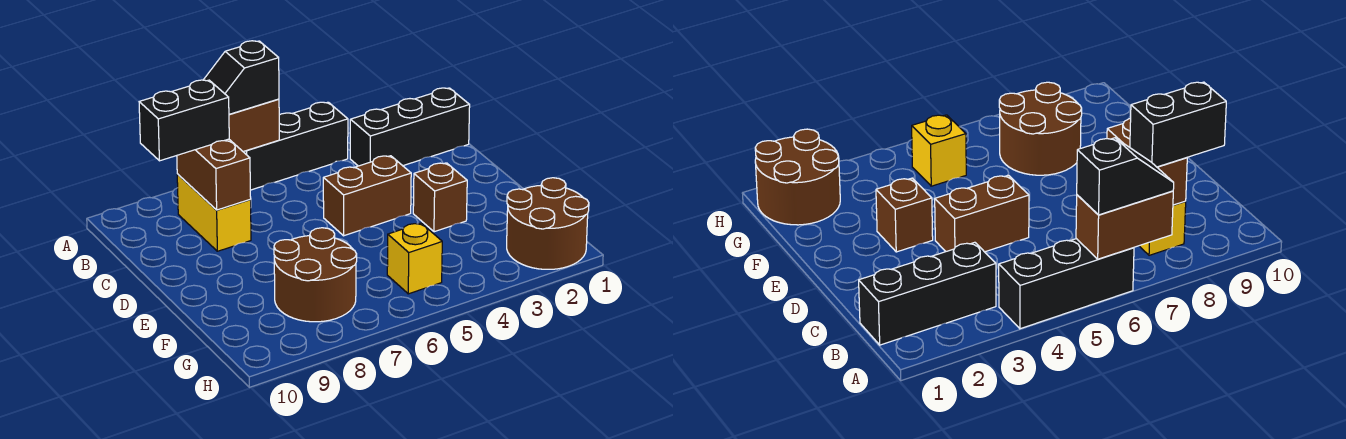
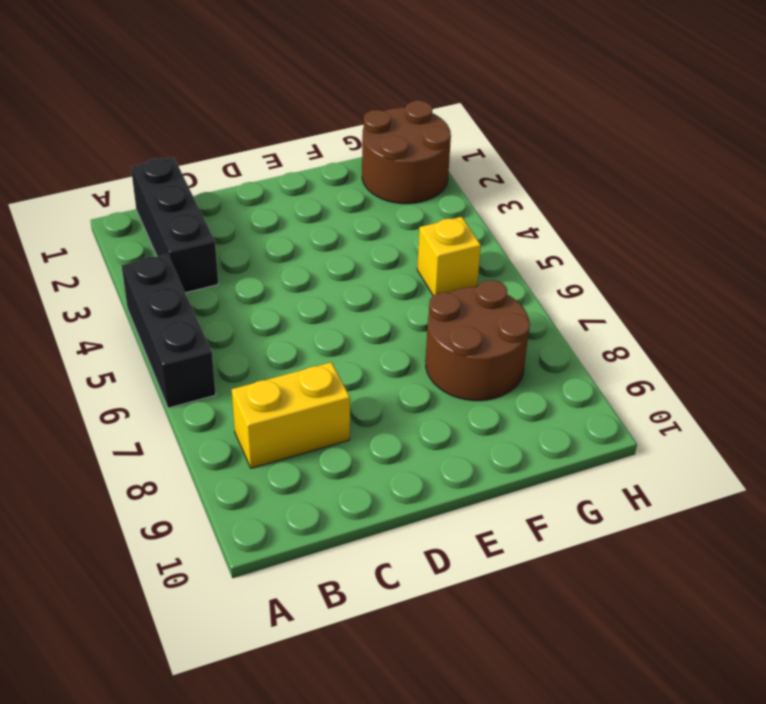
none -> brown 1x2 brick [323,156,411,236]
none -> brown 1x1 brick [413,163,467,232]
none -> brown 1x2 brick [229,99,279,151]

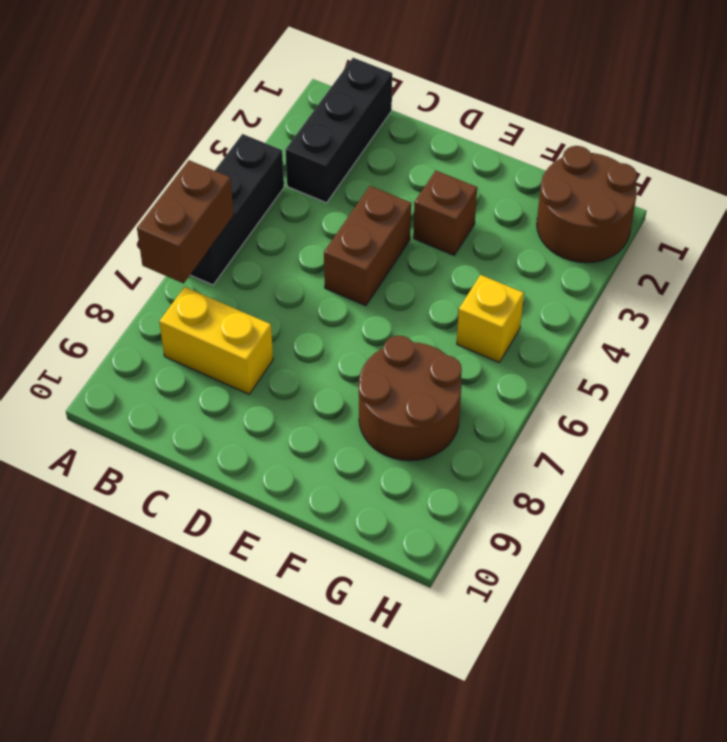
none -> brown 1x2 brick [177,139,251,210]
none -> black 1x2 slope [204,41,279,114]
none -> black 1x2 brick [139,80,229,161]

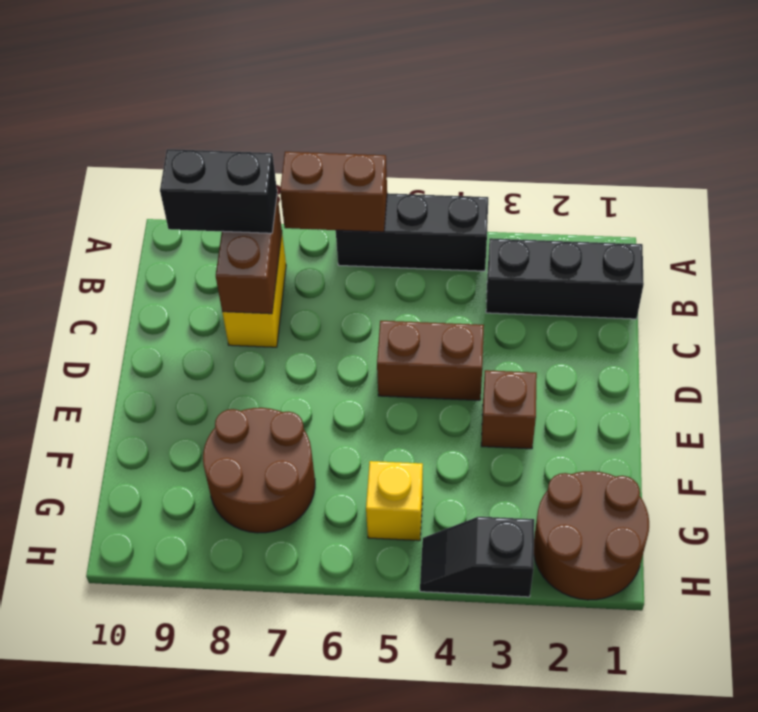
black 1x2 slope [420,517,534,597] -> black 1x2 slope moved to [204,41,279,114]

